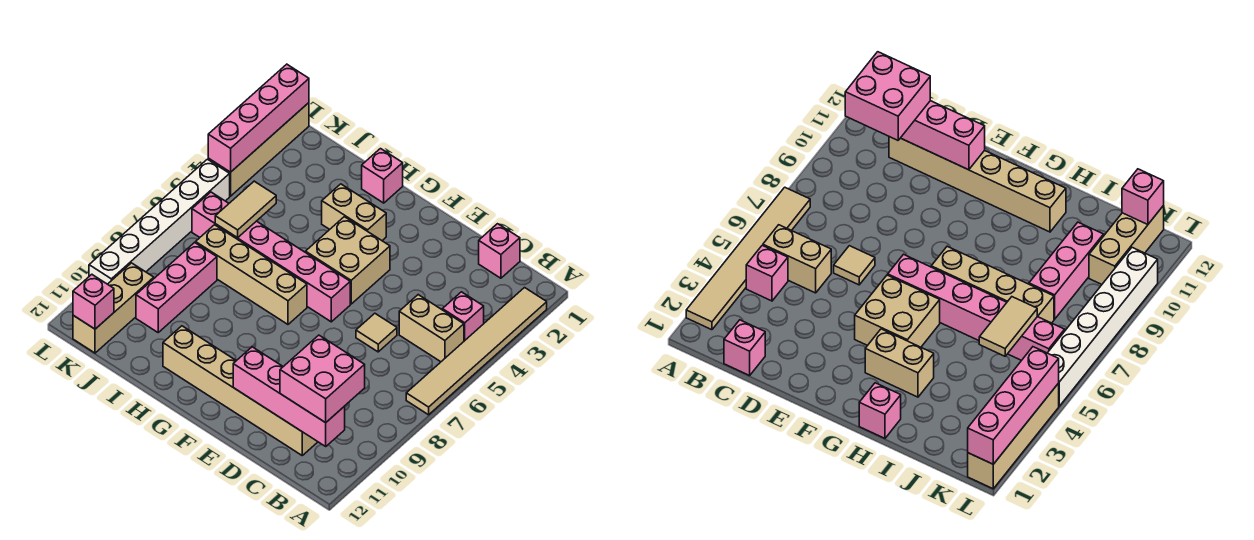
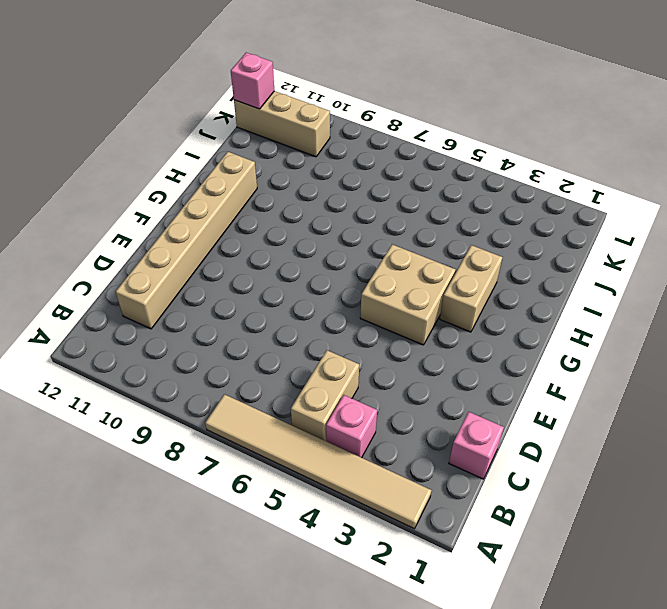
none -> tan 1x1 tile [356,313,397,352]
none -> pink 1x6 brick [192,192,350,322]
none -> tan 1x4 brick [196,225,307,324]

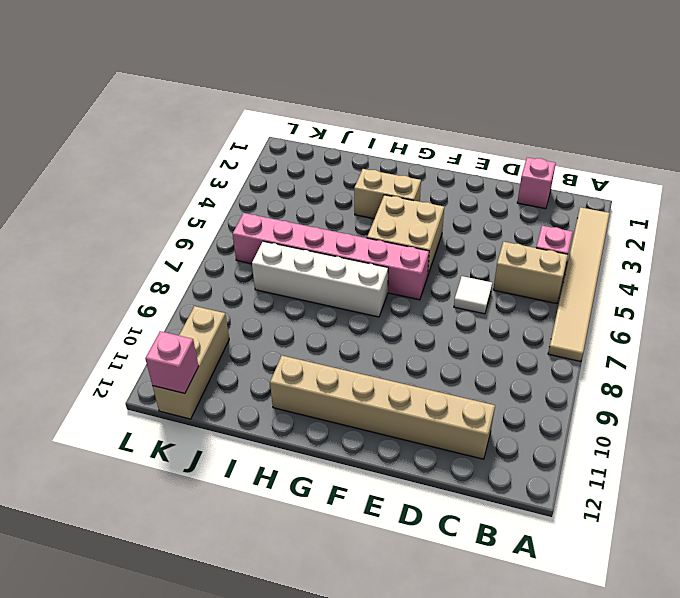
white 1x1 tile [454,276,492,314] -> tan 1x1 tile [356,313,397,352]
white 1x4 brick [252,241,388,317] -> tan 1x4 brick [196,225,307,324]
none -> pink 1x1 brick [362,149,403,203]
none -> pink 1x3 brick [136,243,217,332]
none -> tan 1x4 brick [208,103,309,196]

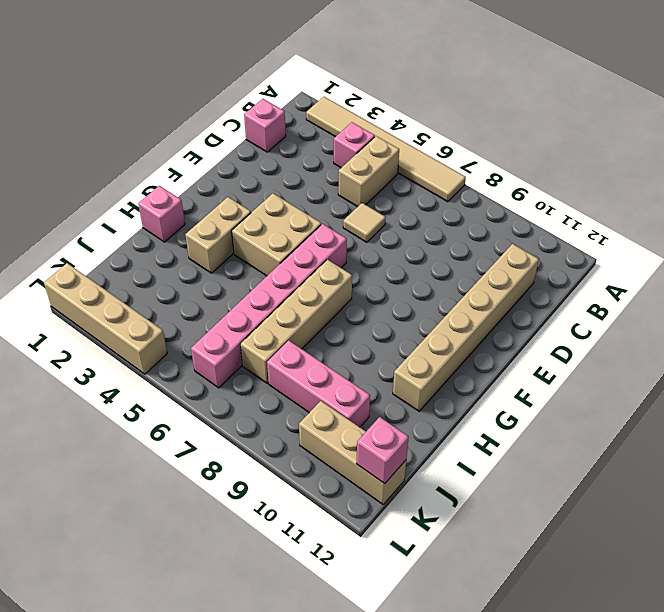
none -> white 1x6 brick [89,159,230,284]
none -> pink 1x4 brick [233,347,345,446]
none -> tan 1x2 tile [215,181,276,238]

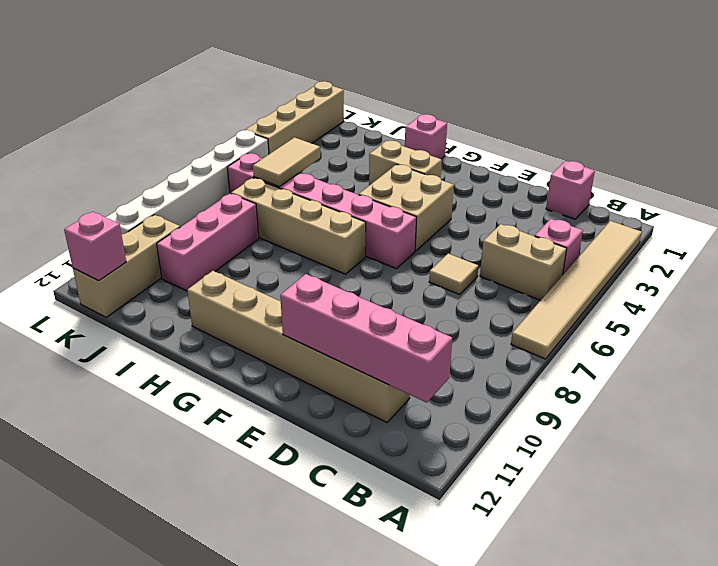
none -> pink 1x4 brick [208,64,309,172]
none -> pink 2x2 brick [280,335,365,423]

